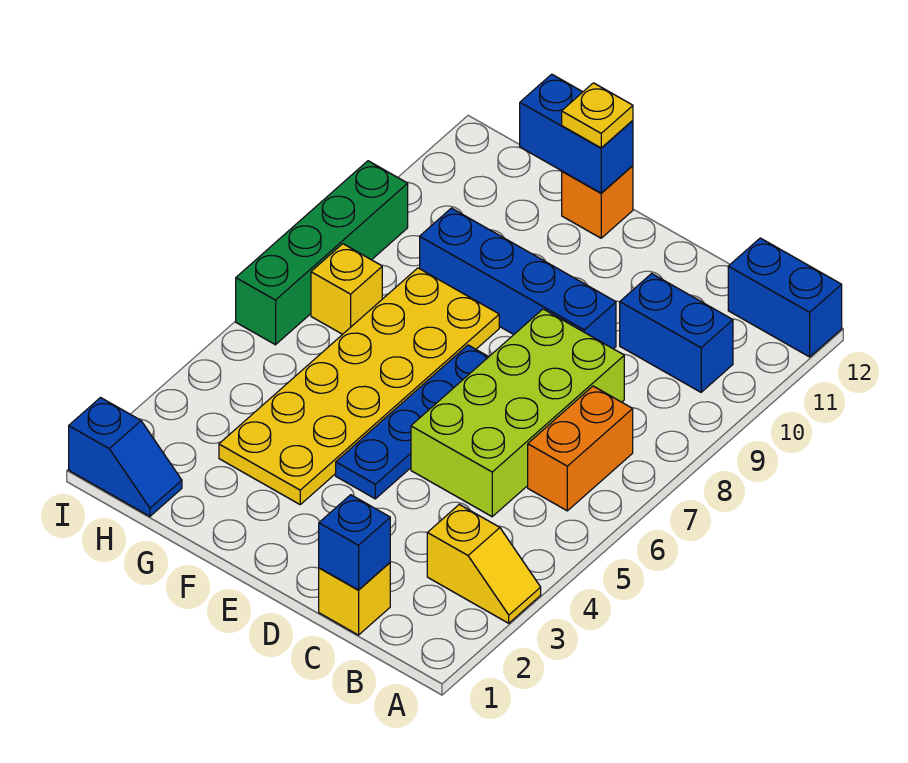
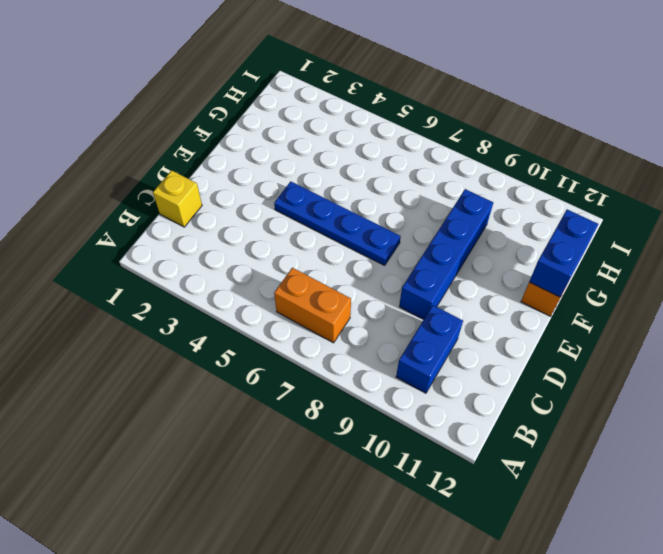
none -> yellow 1x2 slope [427,504,541,623]
none -> blue 1x2 brick [728,238,842,357]
none -> lime 2x4 brick [411,309,624,517]

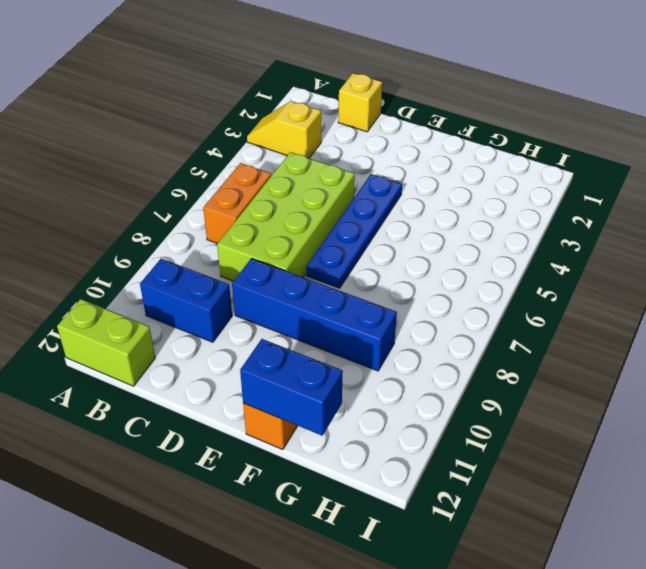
lime 1x2 brick [57,299,155,386] -> blue 1x2 brick [728,238,842,357]
none -> yellow 2x6 plate [219,268,499,504]
none -> blue 1x2 slope [69,398,182,516]
none -> yellow 1x1 brick [311,244,382,334]

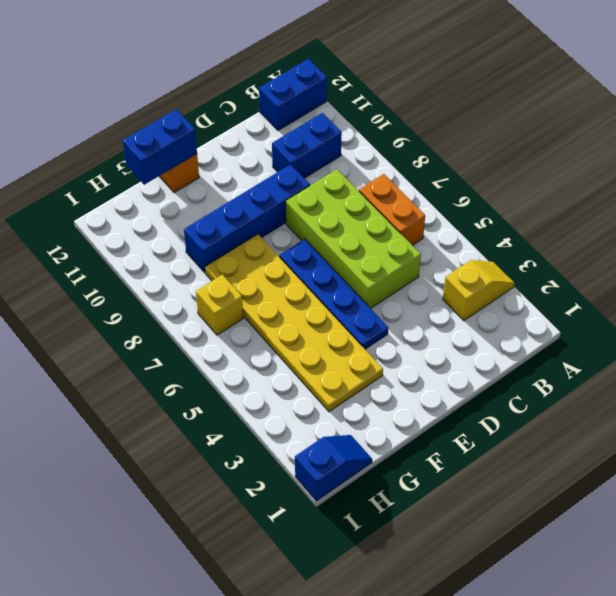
none -> yellow 1x1 brick [319,563,390,635]
none -> green 1x4 brick [236,161,408,345]
none -> blue 1x1 brick [319,495,390,590]

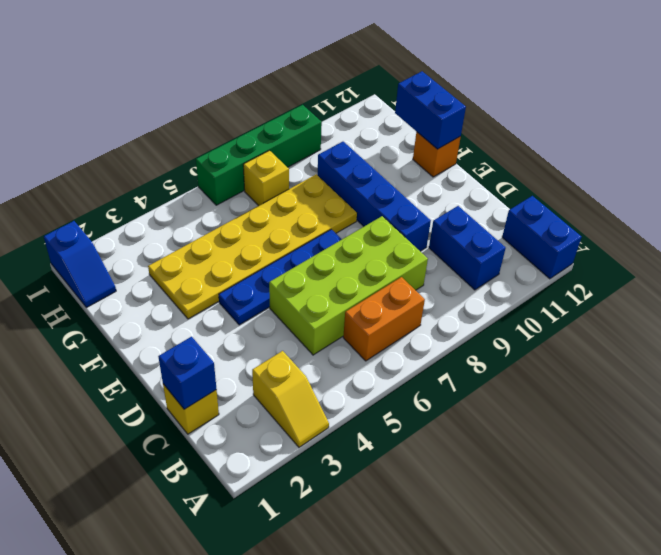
none -> yellow 1x1 plate [562,83,633,148]

